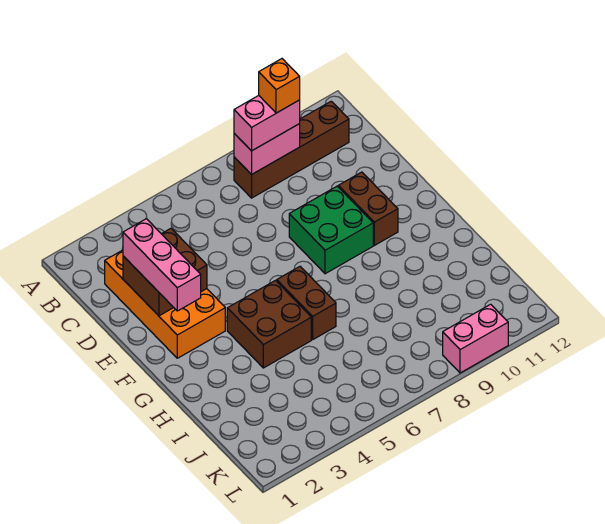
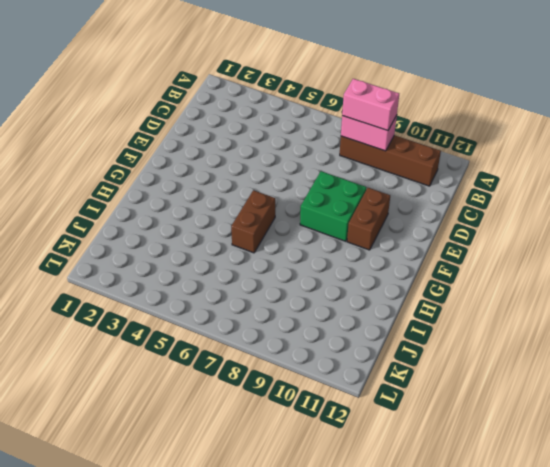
none -> orange 2x4 brick [105,250,225,358]
none -> brown 2x2 brick [227,281,311,368]
none -> pink 1x2 brick [443,304,508,373]

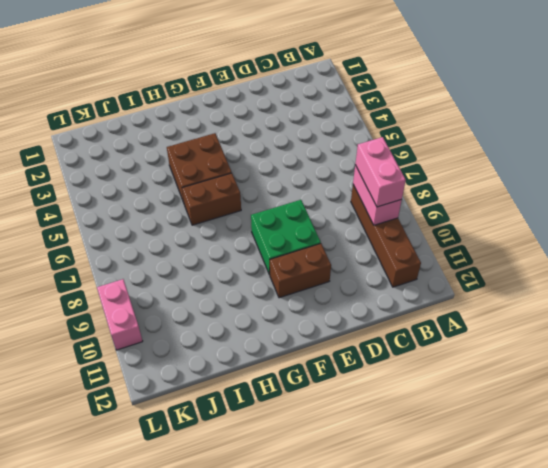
none -> orange 2x4 brick [105,250,225,358]
none -> brown 2x2 brick [123,228,207,316]
none -> pink 1x3 brick [123,219,201,311]

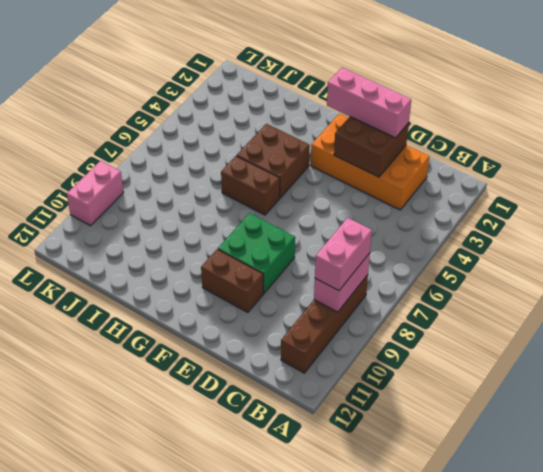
none -> orange 1x1 brick [259,59,300,113]

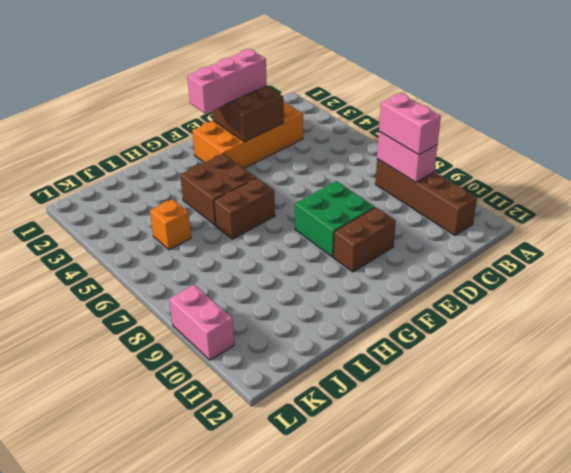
orange 1x1 brick [150,199,191,250] -> orange 1x1 brick moved to [259,59,300,113]

